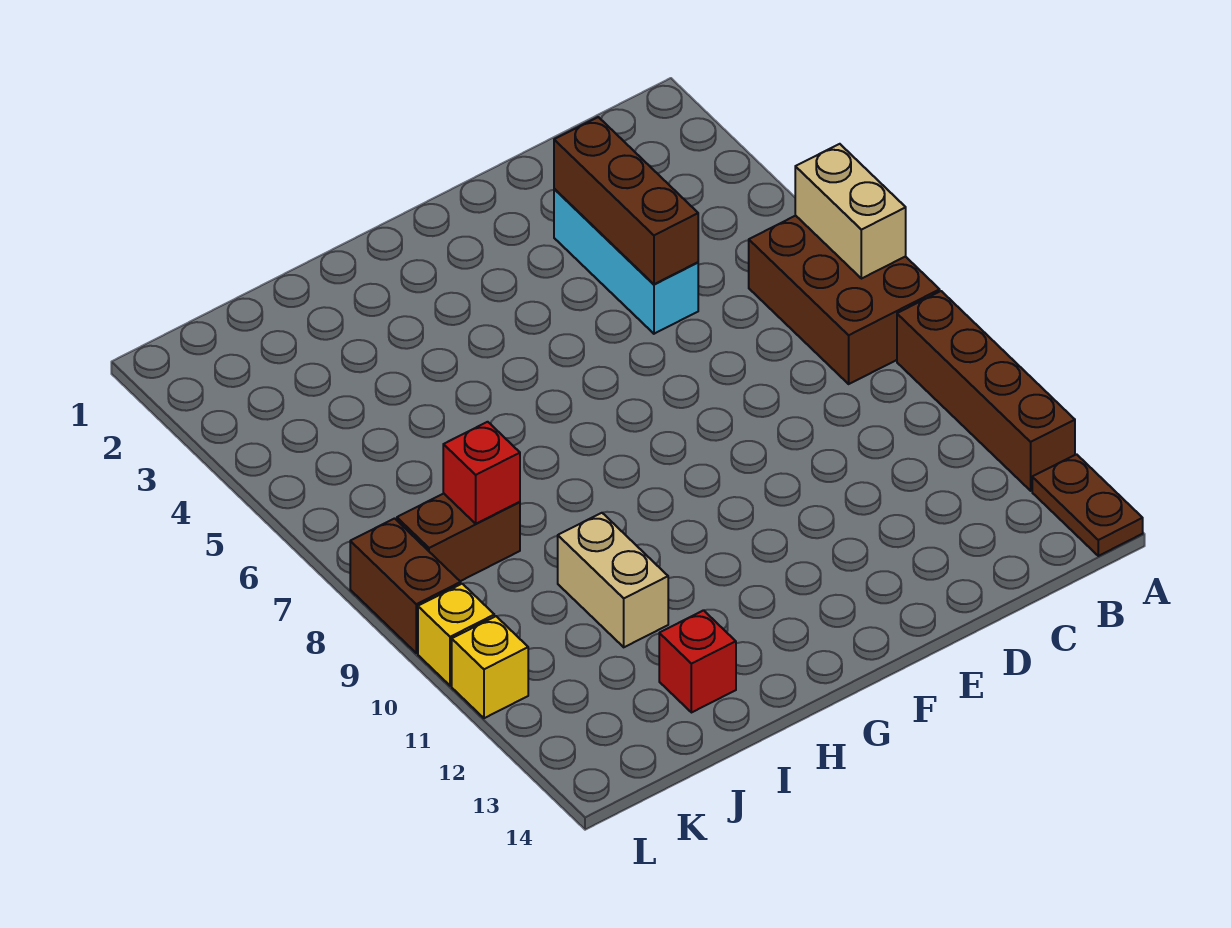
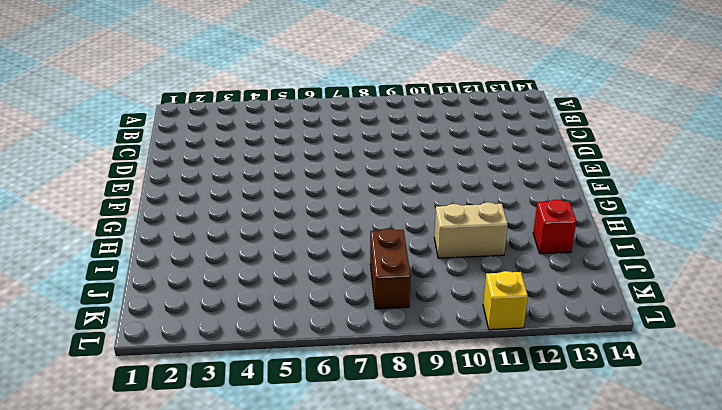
none -> brown 2x3 brick [749,216,940,384]
none -> brown 1x4 brick [897,291,1075,491]
none -> brown 1x2 plate [1032,454,1143,556]

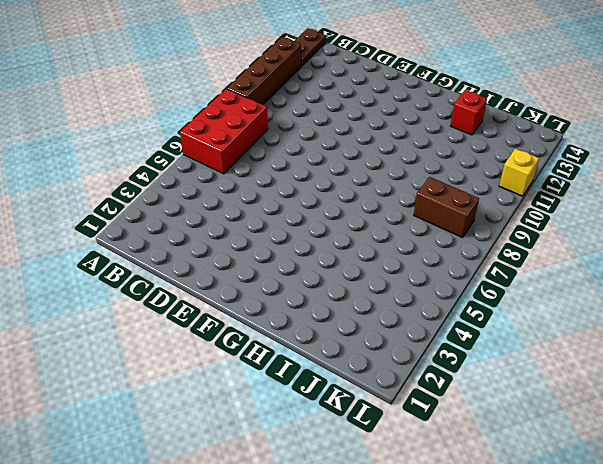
red 2x3 brick [180,89,268,174] -> brown 2x3 brick [749,216,940,384]
none -> cyan 1x3 brick [554,189,698,334]
none -> tan 1x2 brick [558,513,668,647]
none -> brown 1x2 brick [350,518,461,653]

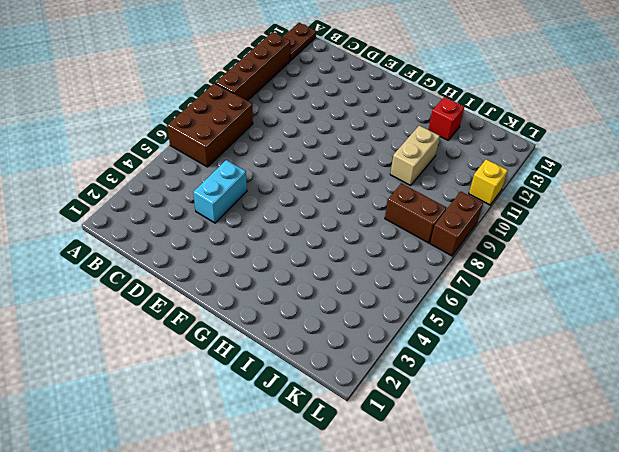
cyan 1x2 brick [193,160,247,223] -> cyan 1x3 brick [554,189,698,334]
none -> yellow 1x1 brick [418,584,494,686]
none -> tan 1x2 brick [795,144,906,279]
none -> brown 1x3 brick [554,117,698,284]

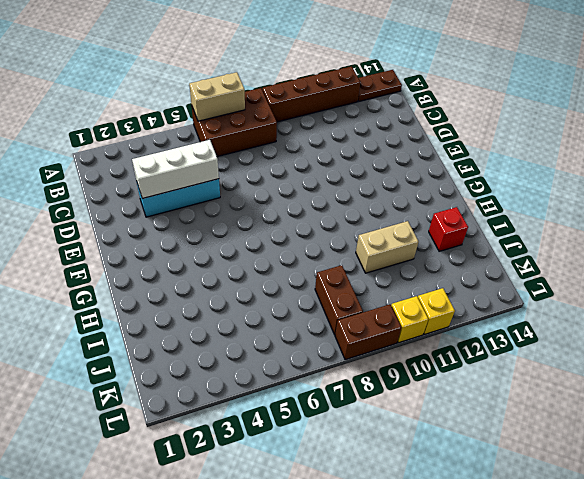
white 1x3 brick [132,140,219,199] -> brown 1x3 brick [554,117,698,284]
none -> red 1x1 brick [443,422,520,524]

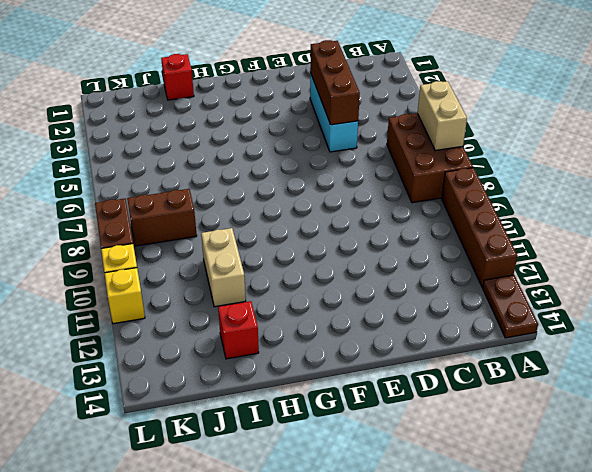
red 1x1 brick [161,54,194,100] -> red 1x1 brick moved to [443,422,520,524]

